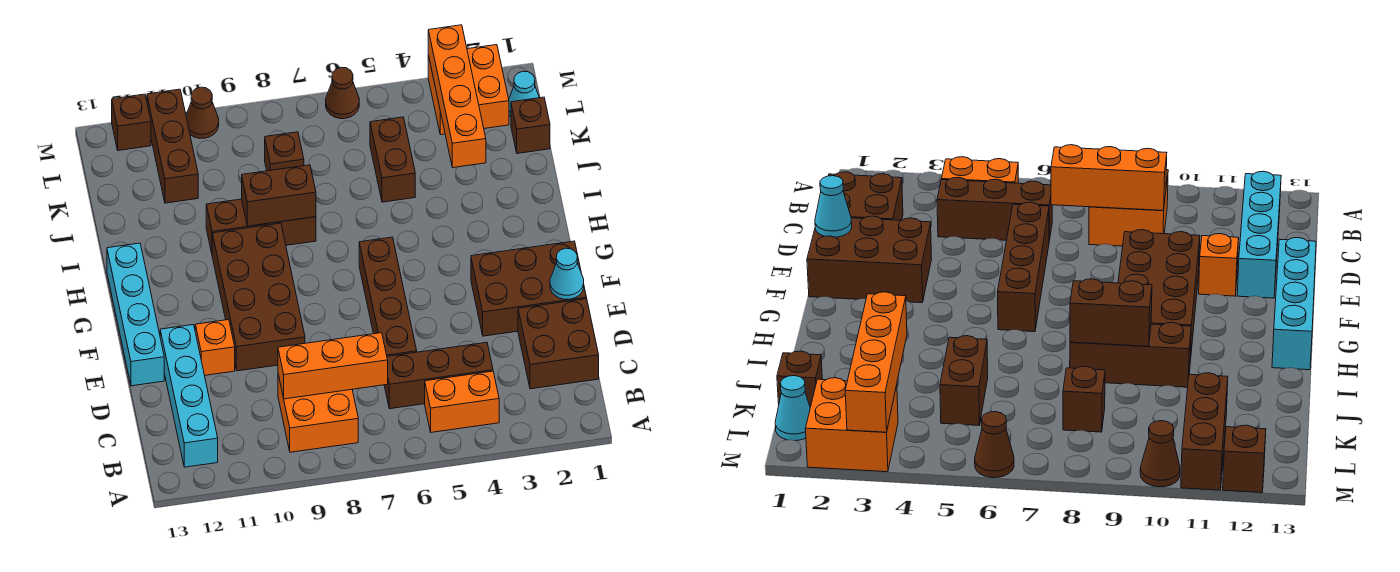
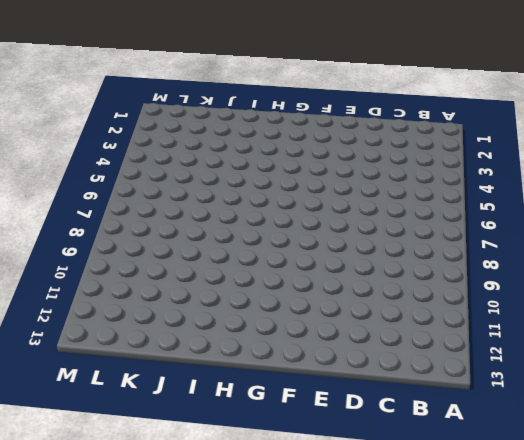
none -> orange 1x2 brick [425,371,499,432]
none -> orange 2x2 brick [278,375,358,452]
none -> cyan 1x4 brick [160,325,218,467]

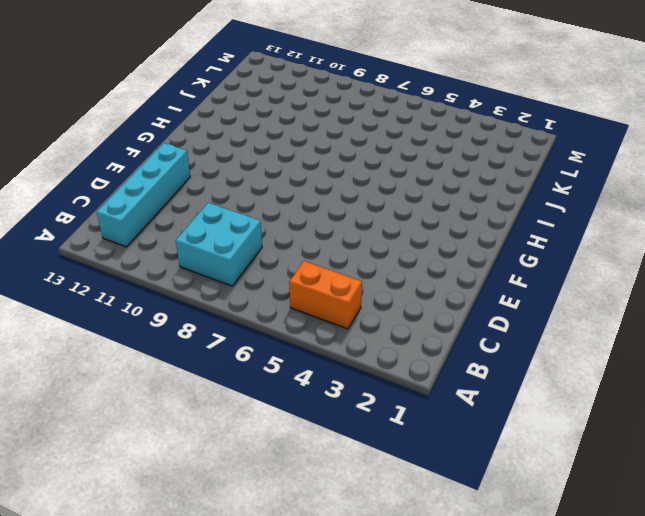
cyan 2x2 brick [176,203,262,286] -> orange 2x2 brick [278,375,358,452]
none -> brown 2x2 brick [518,299,599,389]
none -> brown 1x3 brick [384,342,493,409]
none -> brown 1x4 brick [359,237,417,356]

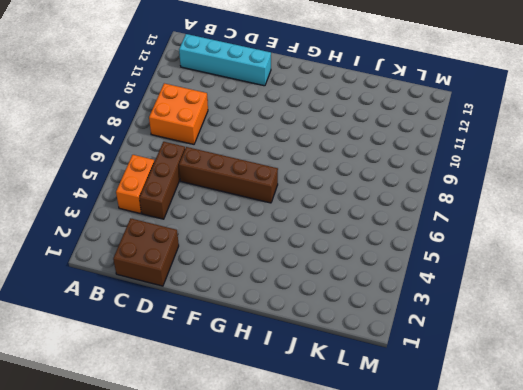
none -> brown 2x3 brick [471,241,587,336]
none -> brown 2x4 brick [212,223,305,371]
none -> orange 1x1 brick [195,320,235,375]

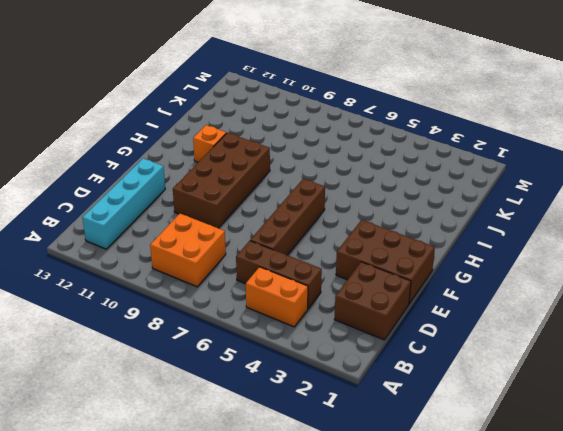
orange 1x1 brick [193,125,226,162] -> orange 1x1 brick moved to [195,320,235,375]
none -> cyan 1x4 brick [107,243,164,386]
none -> brown 1x3 brick [206,199,316,253]
none -> brown 1x2 brick [370,117,415,202]

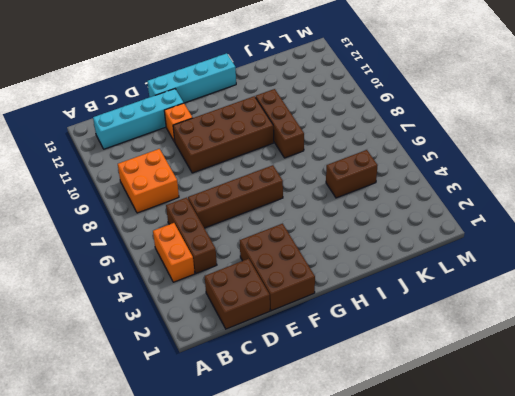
none -> brown 1x1 brick [511,97,550,153]
none -> brown 1x1 brick [265,132,304,171]
none -> brown 1x3 brick [147,89,198,203]

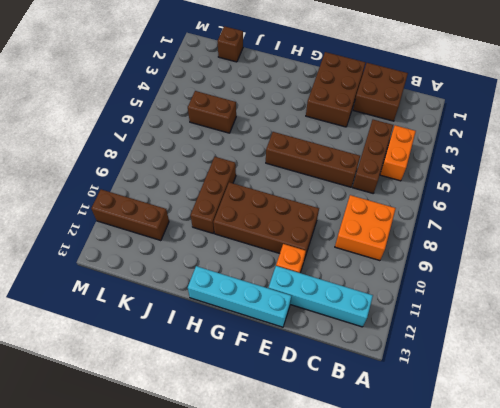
none -> brown 1x1 brick [265,132,304,171]
none -> cyan 1x1 cone [509,71,539,116]
none -> orange 2x2 brick [428,45,509,135]

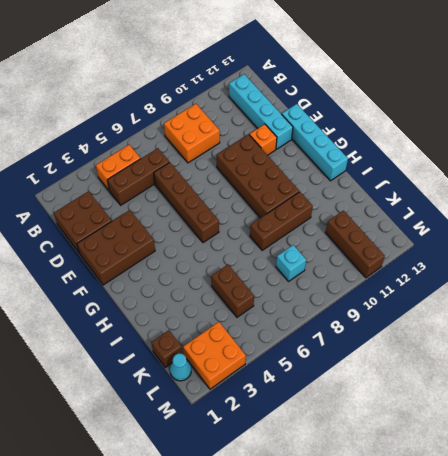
cyan 1x1 brick [276,245,306,281] -> brown 1x1 brick [265,132,304,171]
none -> brown 1x1 cone [326,67,359,119]
none -> brown 1x1 cone [186,87,219,138]
none -> brown 1x1 brick [112,94,151,150]

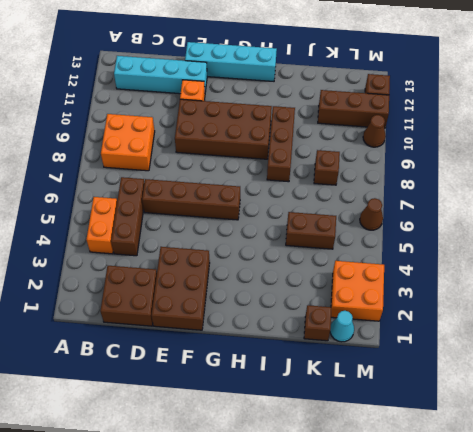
none -> orange 1x3 brick [278,333,388,399]
none -> cyan 1x1 cone [550,248,584,299]
none -> brown 1x2 brick [242,165,316,226]

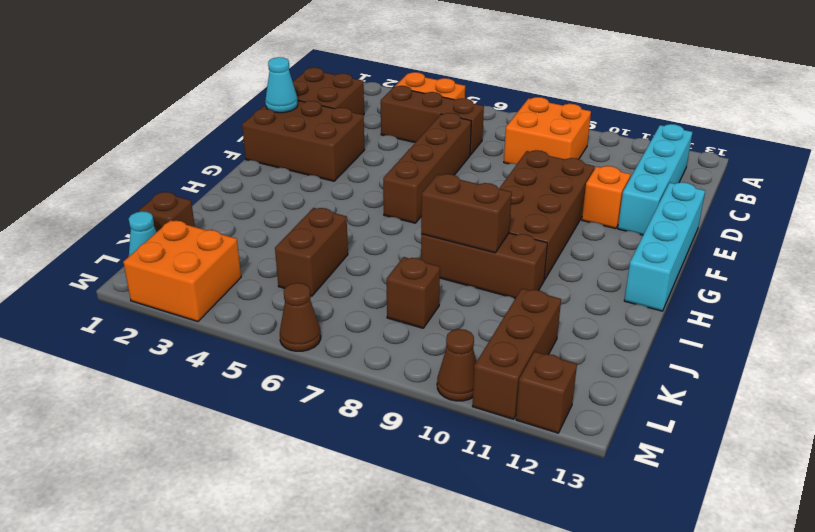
none -> orange 1x3 brick [278,333,388,399]
none -> orange 1x4 brick [428,25,486,168]

